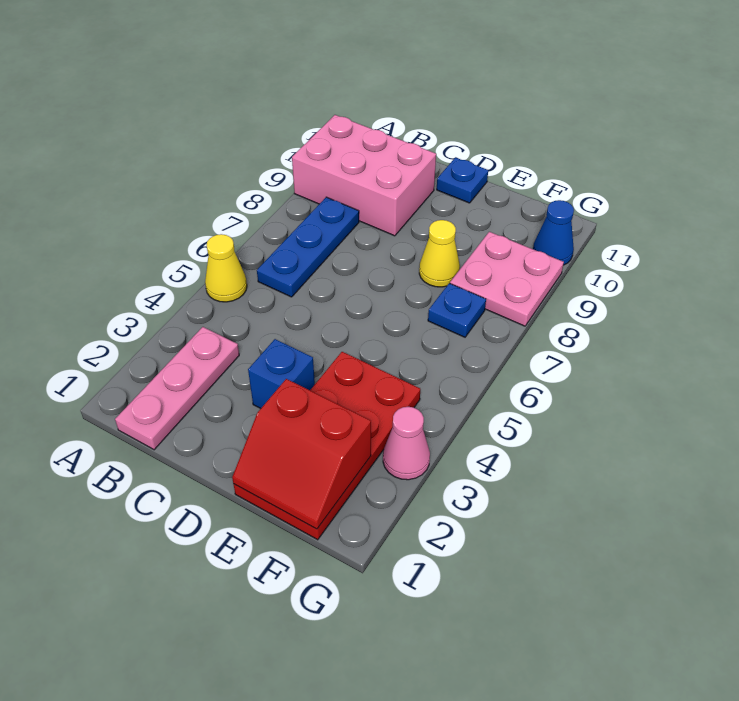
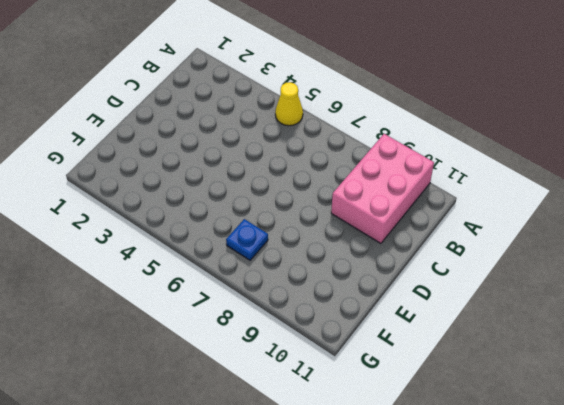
none -> pink 1x3 plate [115,327,239,450]
none -> blue 1x3 plate [257,197,359,297]
none -> blue 1x1 brick [248,339,315,408]

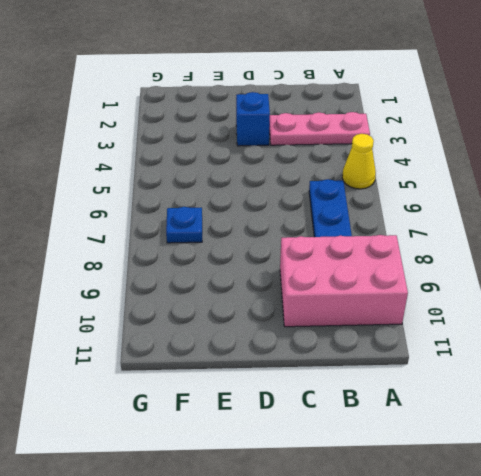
pink 1x3 plate [269,112,370,145] -> pink 1x3 plate turned to [115,327,239,450]
none -> blue 1x1 plate [437,158,488,203]
none -> red 2x4 plate [234,352,420,540]
none -> yellow 1x1 cone [419,220,460,287]

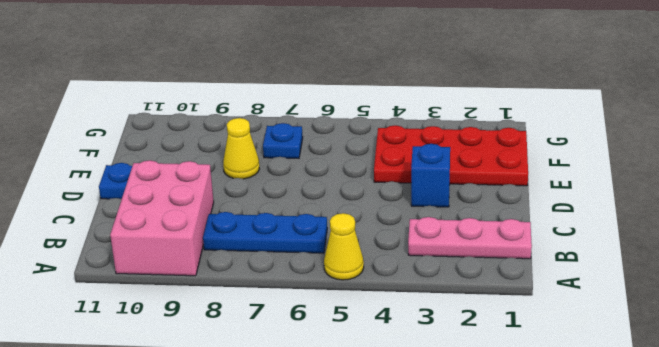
none -> pink 2x2 plate [450,232,564,326]
none -> pink 1x1 cone [383,407,430,480]
none -> blue 1x1 cone [533,200,574,265]

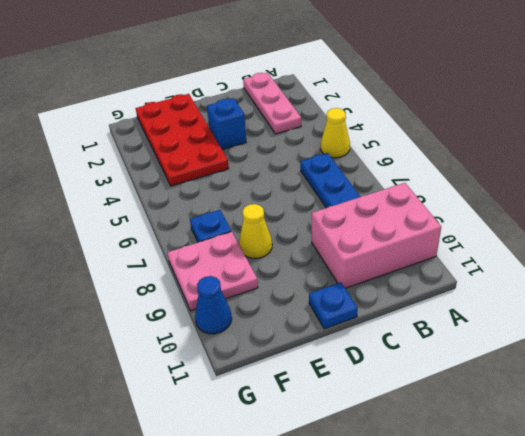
none -> pink 1x1 cone [383,407,430,480]
none -> red 2x2 slope [232,379,371,529]

